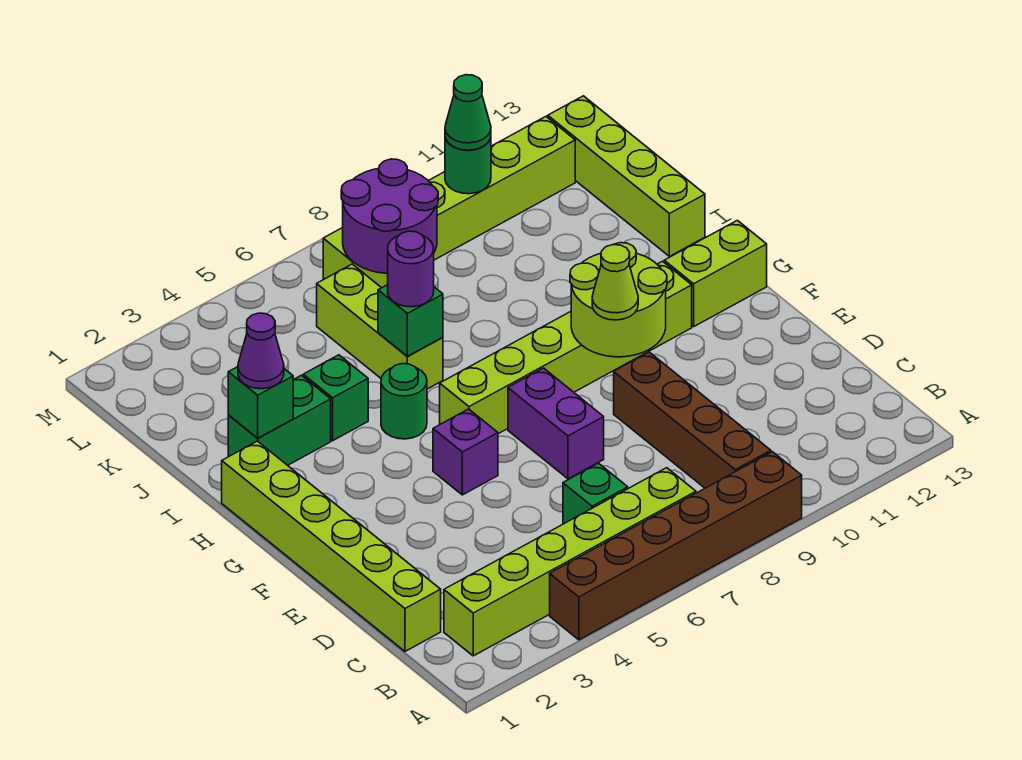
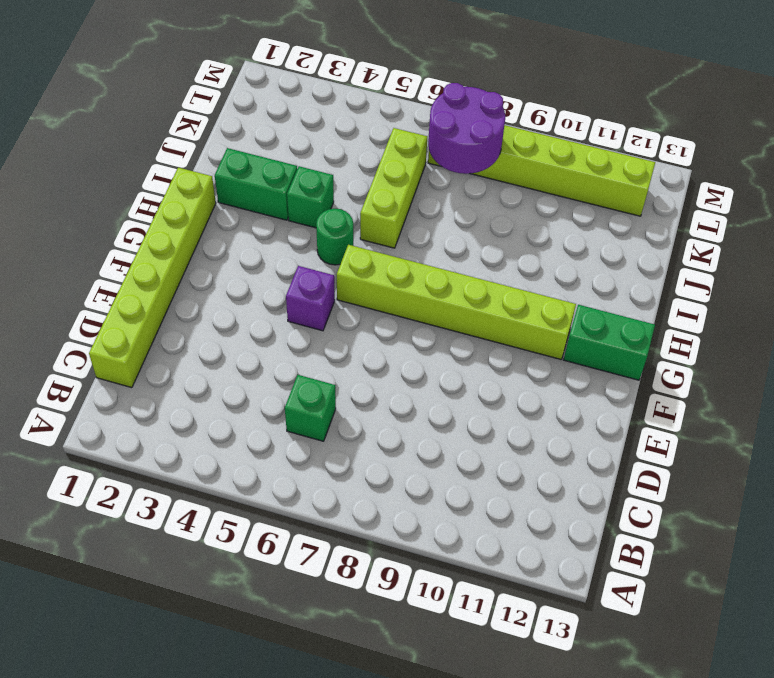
green 1x2 brick [564,305,655,380] -> lime 1x2 brick [664,220,767,327]
none -> brown 1x6 brick [550,452,802,640]
none -> lime 1x6 brick [444,468,696,656]
none -> brown 1x4 brick [614,352,771,488]

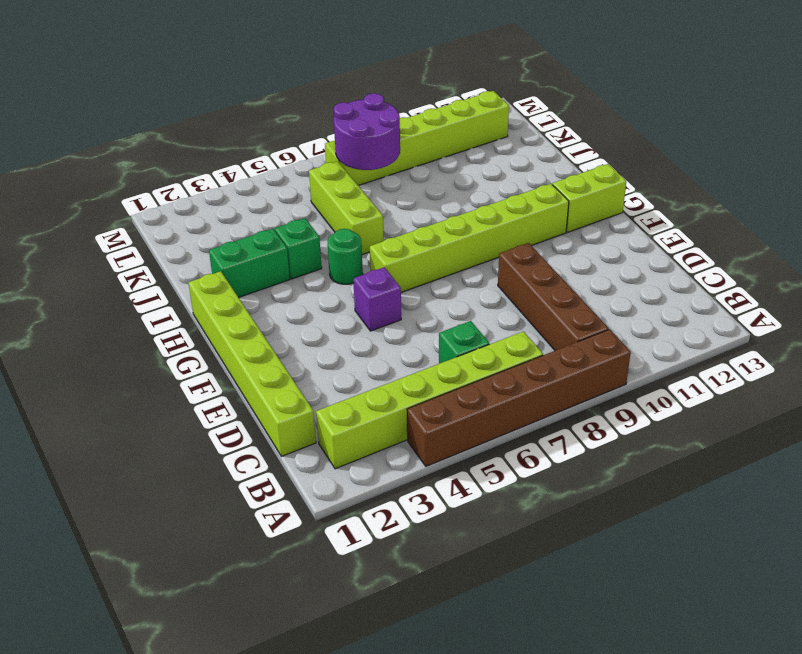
none -> purple 1x2 brick [508,368,604,479]
none -> lime 1x4 brick [548,96,705,256]
none -> lime 2x2 round brick [570,243,667,357]

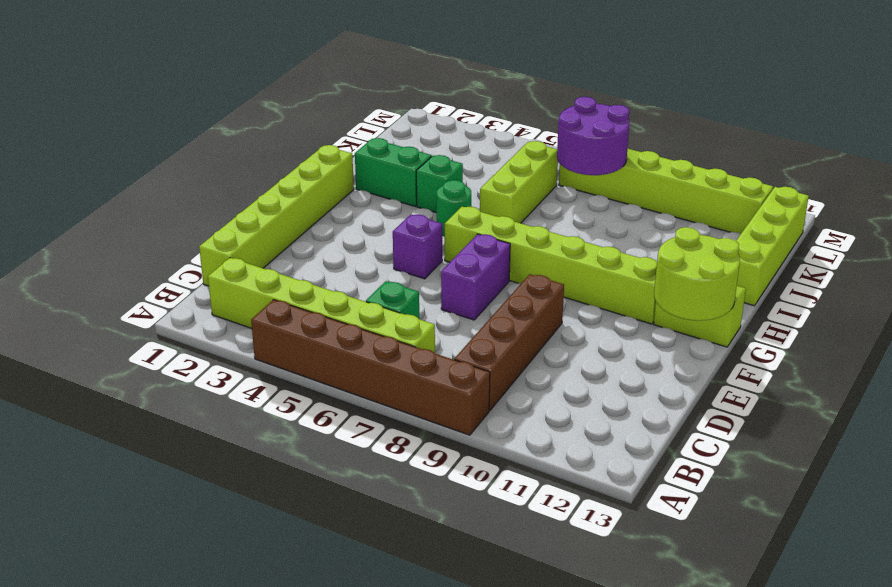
lime 2x2 round brick [654,227,740,321] -> lime 2x2 round brick moved to [570,243,667,357]
none -> green 1x1 brick [228,367,293,438]
none -> green 1x1 brick [378,285,443,357]
none -> green 1x1 round brick [445,138,491,194]

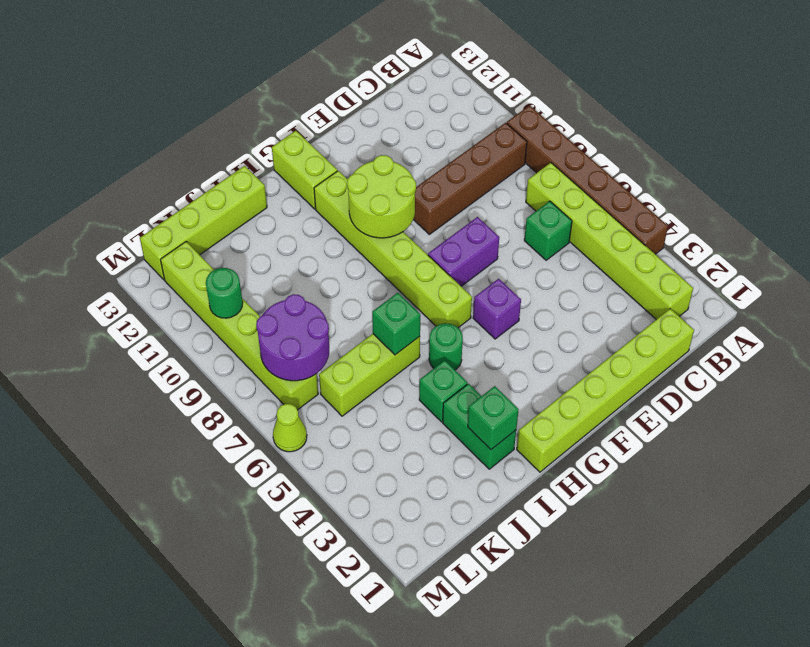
lime 1x1 cone [273,404,307,452] -> lime 1x1 cone moved to [592,245,638,320]
none -> purple 1x1 cone [238,313,284,389]
none -> purple 1x1 round brick [388,231,434,307]
none -> green 1x1 cone [445,75,491,150]

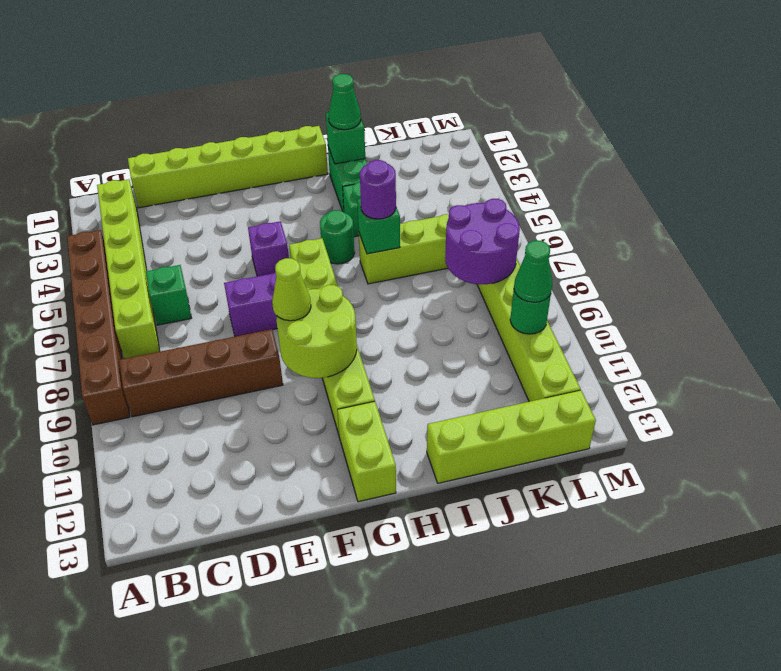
green 1x1 cone [329,74,361,130] -> purple 1x1 cone [238,313,284,389]

